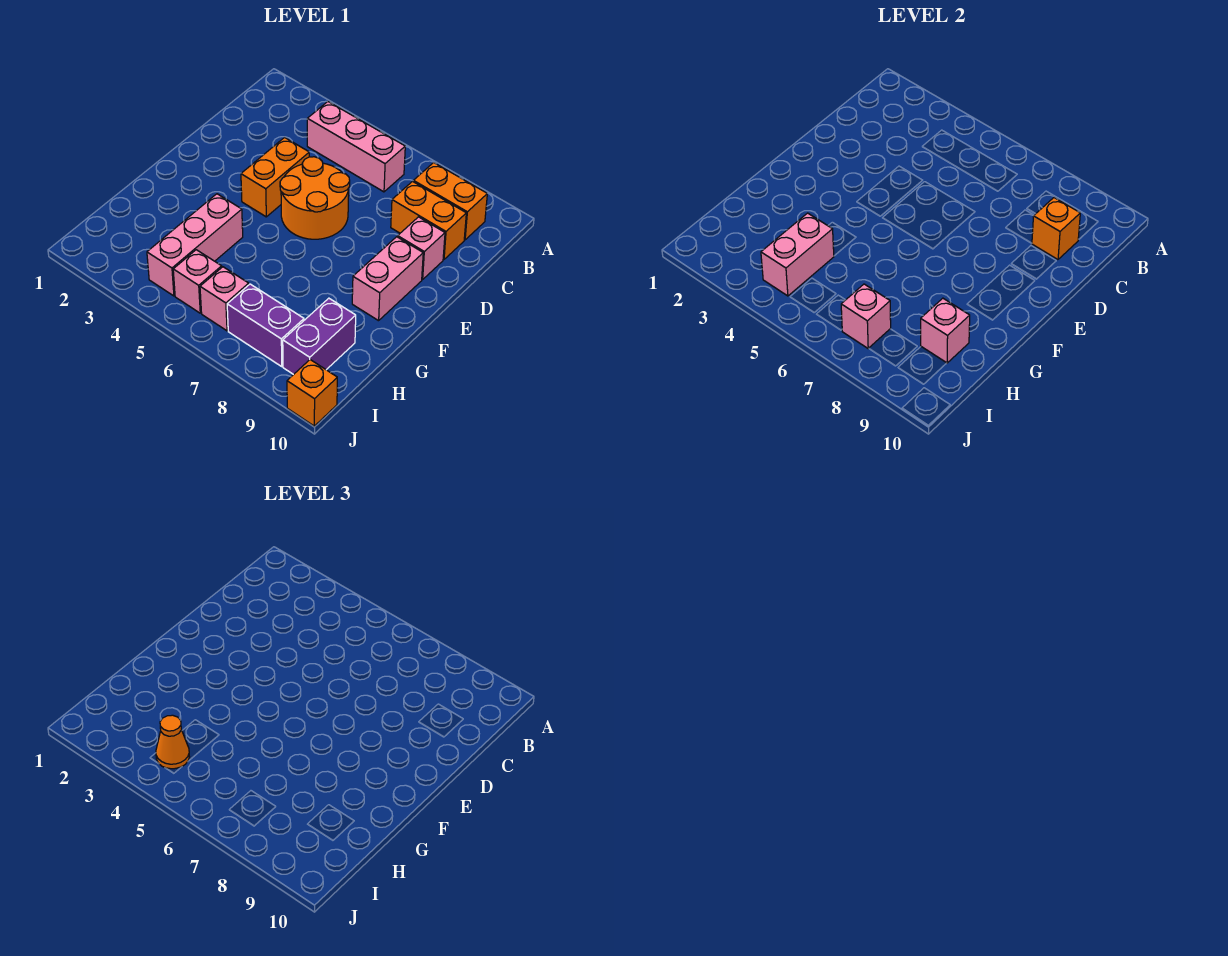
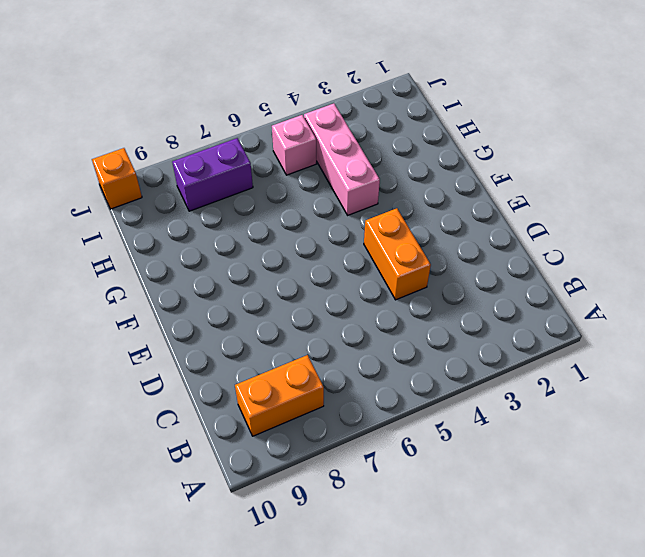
none -> pink 1x3 brick [307,102,405,192]
none -> orange 1x2 brick [391,181,466,259]
none -> orange 2x2 round brick [280,157,350,239]

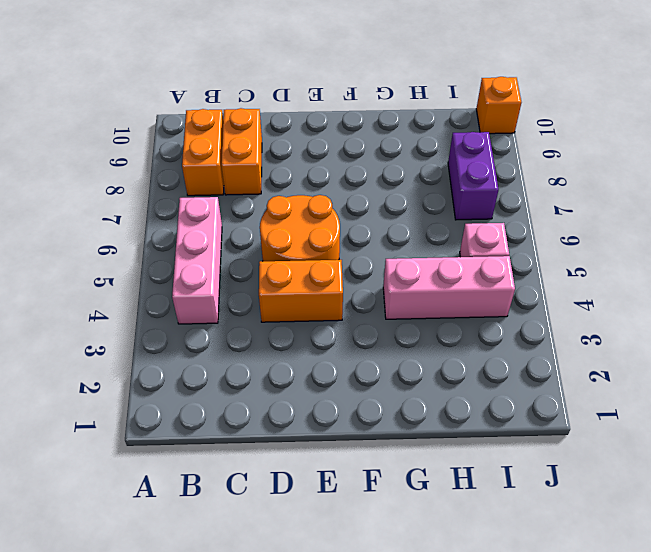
none -> pink 1x1 brick [398,217,445,280]
none -> pink 1x2 brick [352,237,423,321]
none -> purple 1x2 brick [283,298,356,375]

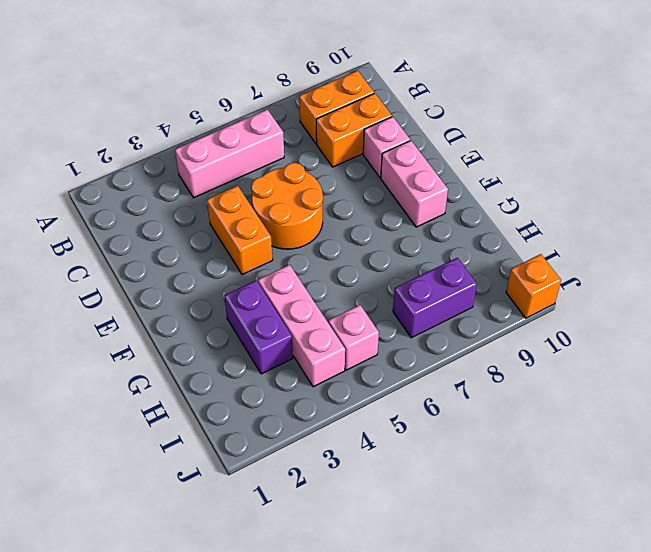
purple 1x2 brick [224,280,293,374] -> purple 1x2 brick moved to [283,298,356,375]
none -> pink 1x1 brick [200,267,249,331]
none -> orange 1x1 brick [1032,198,1080,259]
none -> pink 1x2 brick [761,213,834,296]

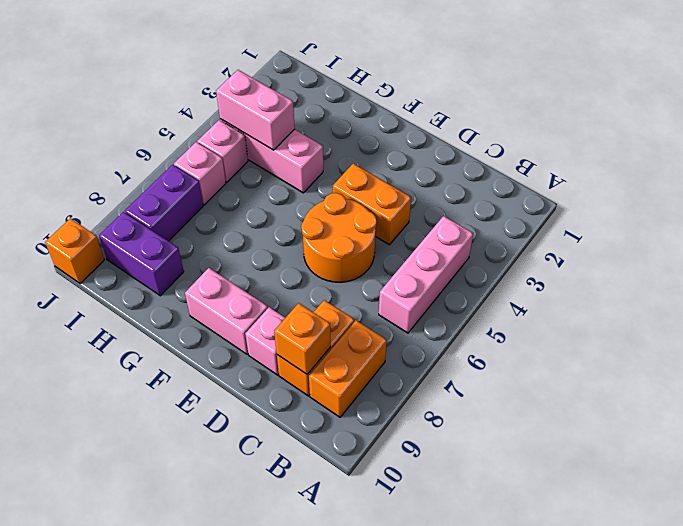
none -> pink 1x1 brick [921,298,970,363]
none -> pink 1x1 brick [841,284,891,348]
none -> orange 1x1 cone [156,715,189,769]

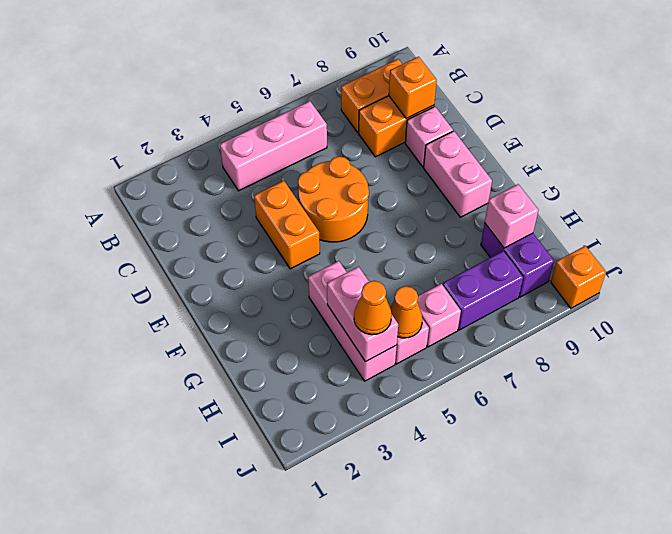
orange 1x1 cone [390,286,422,338] -> none
none -> pink 1x1 brick [841,284,891,348]

